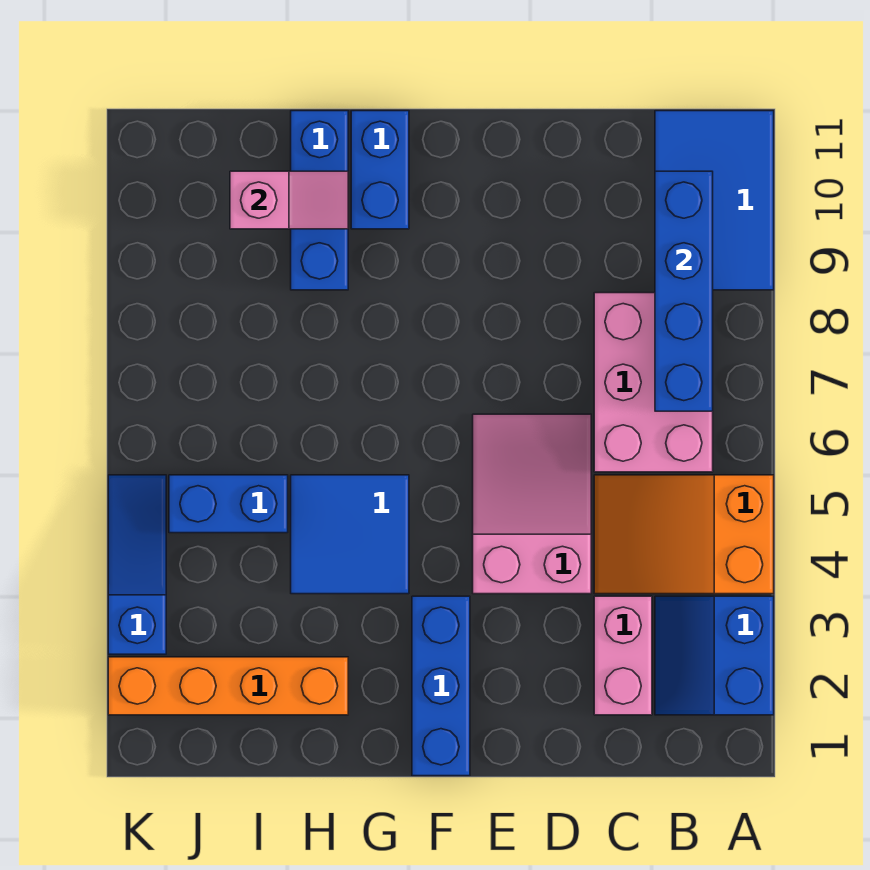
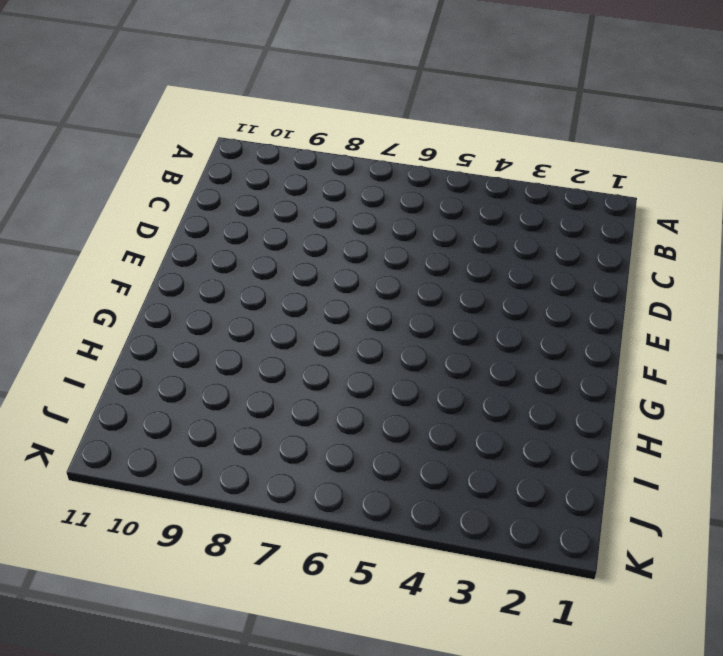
none -> blue 2x2 slope [655,596,774,715]
none -> orange 2x3 slope [594,475,774,594]
none -> blue 2x3 tile [655,111,774,290]

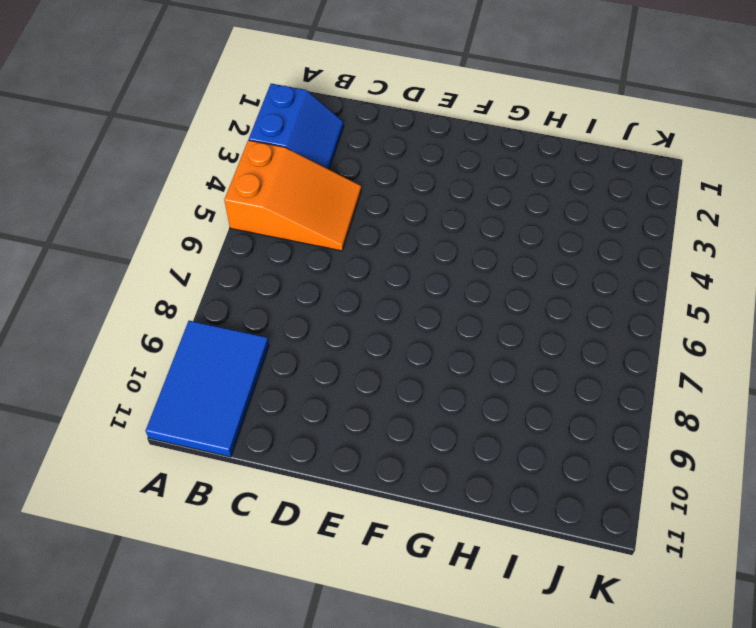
none -> pink 2x3 brick [594,293,713,472]
none -> pink 1x2 brick [594,596,652,715]
none -> pink 2x3 slope [473,414,591,594]

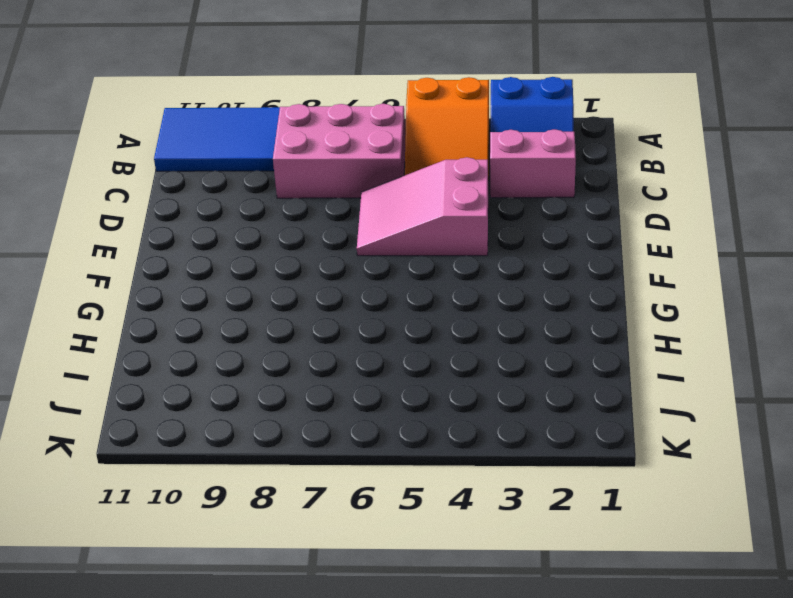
none -> blue 1x3 brick [412,596,470,776]
none -> blue 2x2 tile [291,475,409,594]
none -> blue 1x2 brick [351,111,409,229]

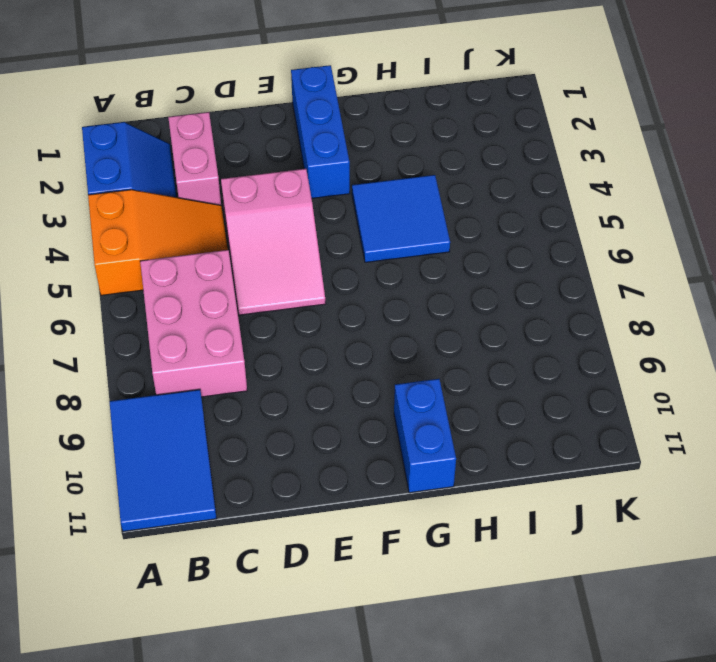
none -> orange 1x4 brick [108,657,348,715]
none -> blue 1x3 brick [291,111,348,290]
none -> blue 1x2 brick [169,475,288,533]

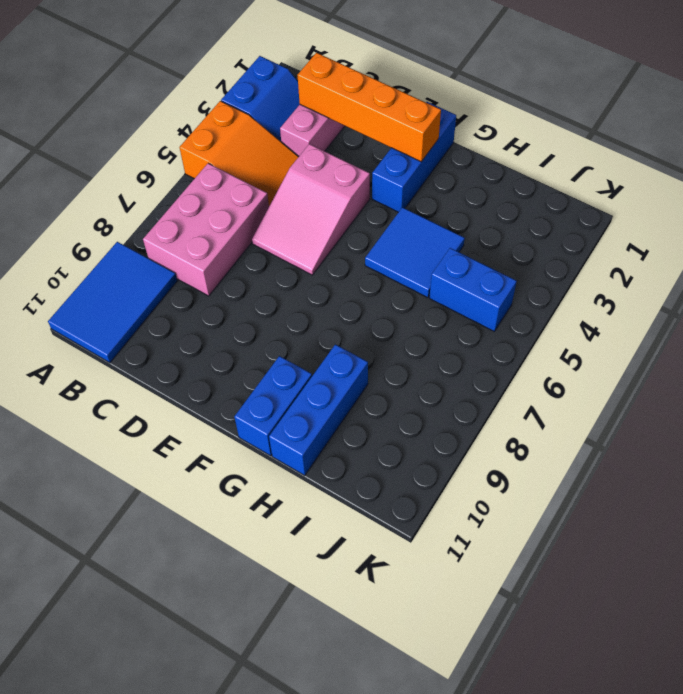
orange 1x4 brick [298,53,441,162] -> orange 1x4 brick moved to [108,657,348,715]
none -> blue 1x3 slope [108,475,166,654]
none -> blue 1x4 brick [655,171,713,411]
none -> pink 1x2 slope [230,171,348,229]

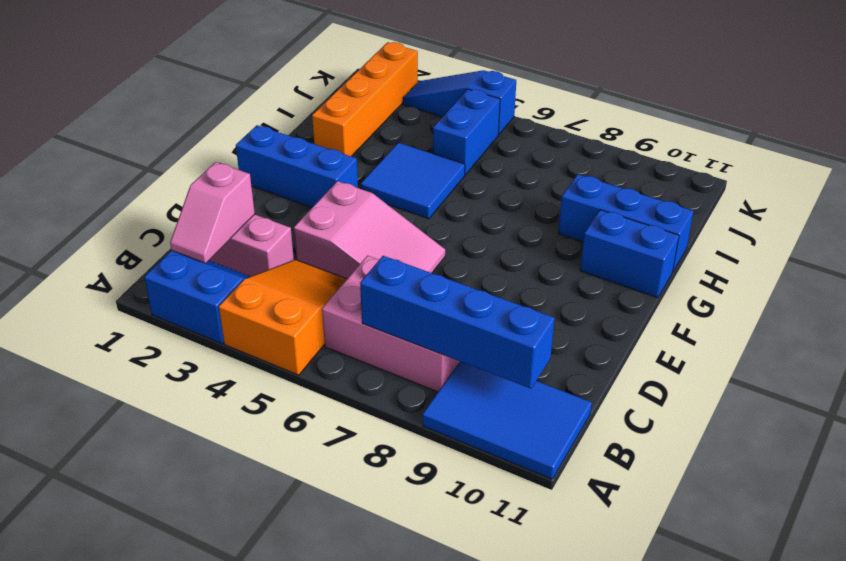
pink 1x2 slope [170,162,255,263] -> pink 1x2 slope moved to [230,171,348,229]
blue 1x3 slope [403,70,516,134] -> blue 1x3 slope turned to [108,475,166,654]

